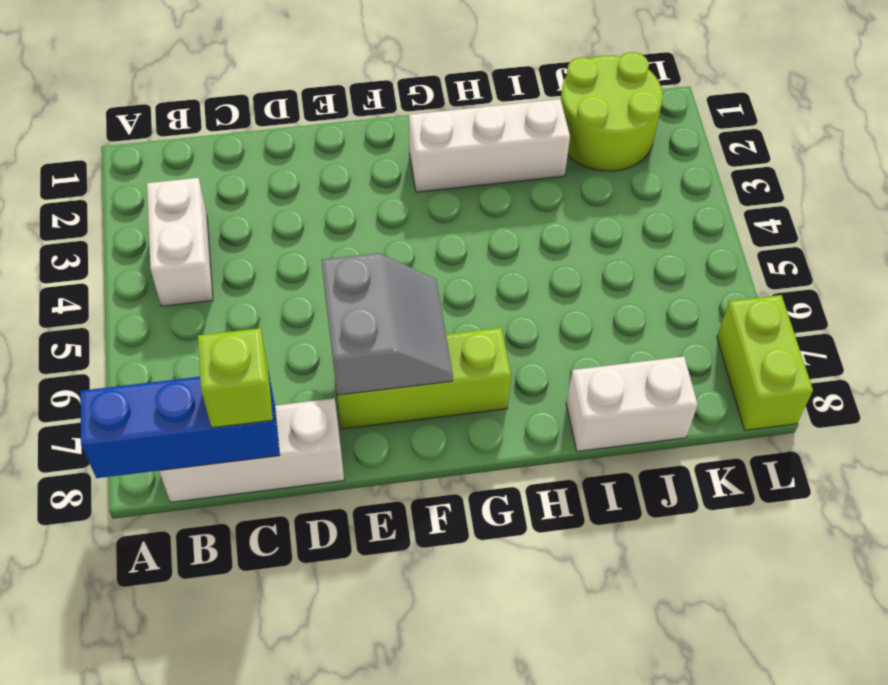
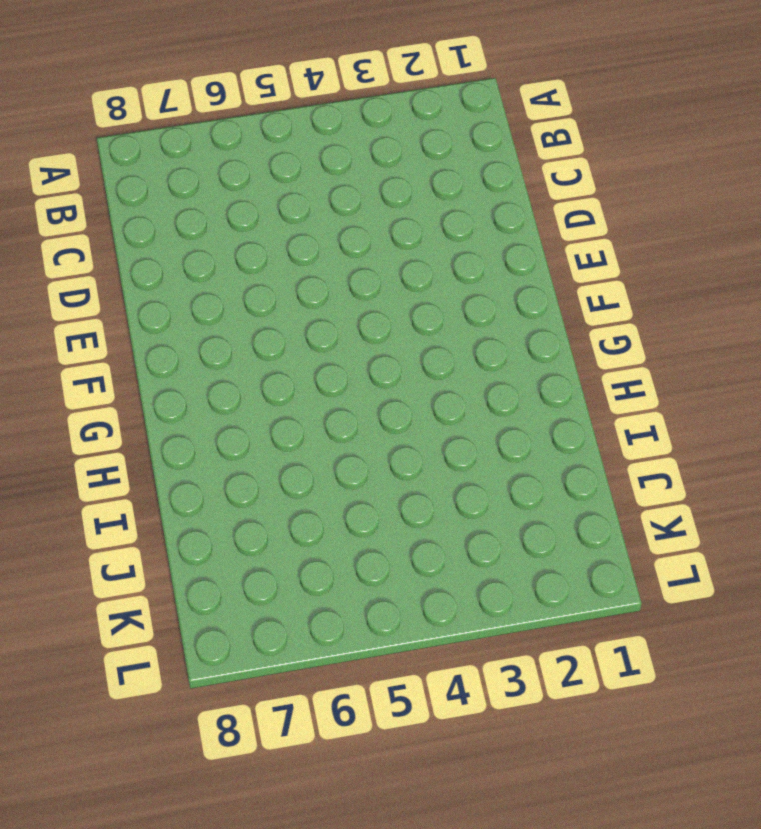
none -> white 1x2 brick [147,178,213,306]
none -> white 1x3 brick [159,398,344,502]

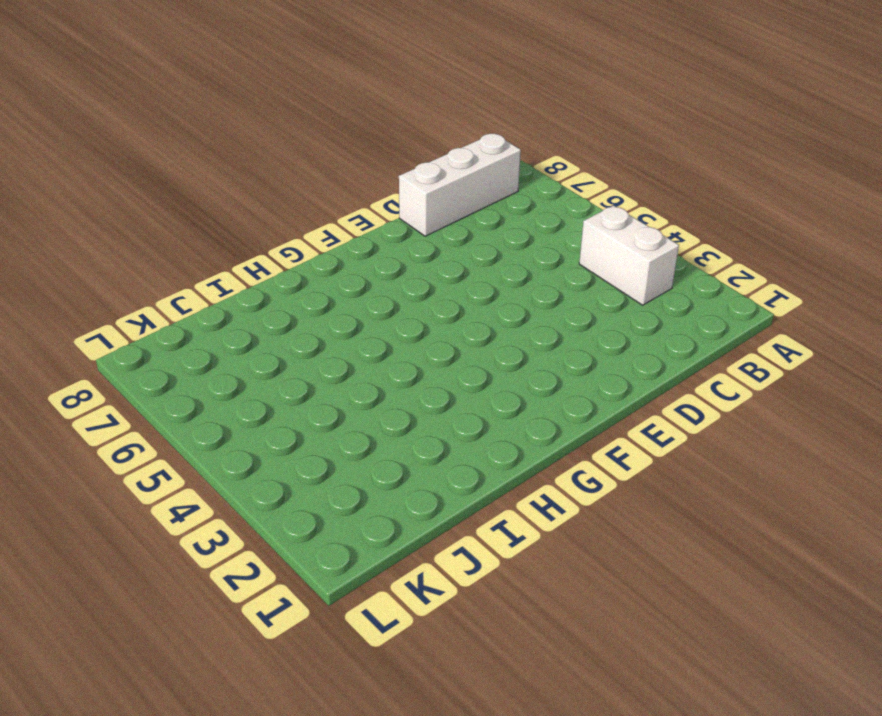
none -> lime 1x3 brick [333,328,511,429]
none -> white 1x3 brick [409,99,570,192]

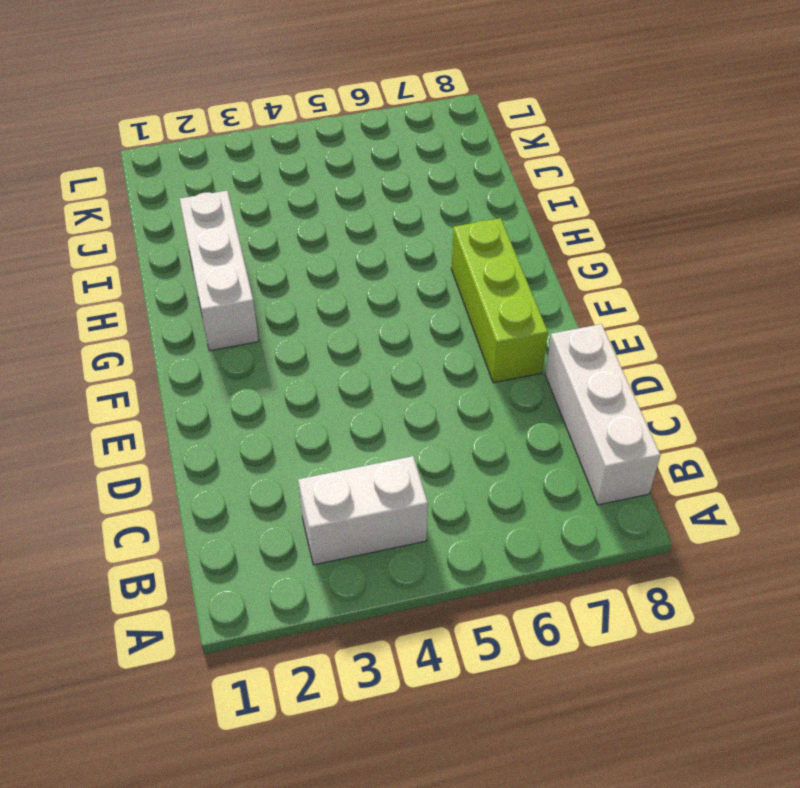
none -> white 1x2 brick [566,357,698,451]
none -> lime 2x2 round brick [561,52,663,171]

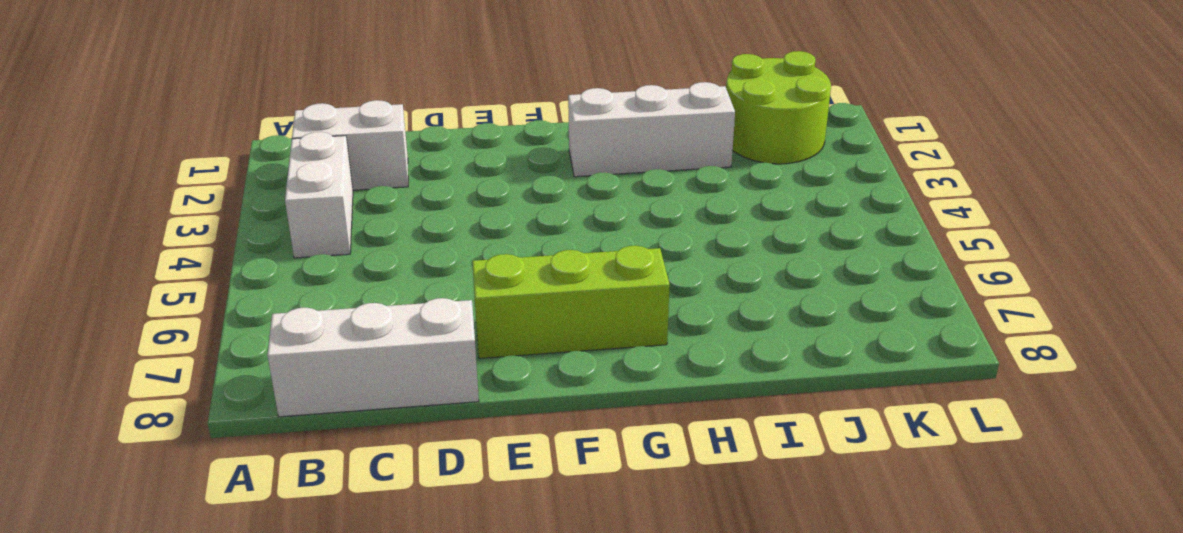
white 1x2 brick [292,100,408,190] -> white 1x2 brick moved to [566,357,698,451]
none -> lime 1x2 brick [717,295,813,430]
none -> blue 1x3 brick [80,371,280,478]

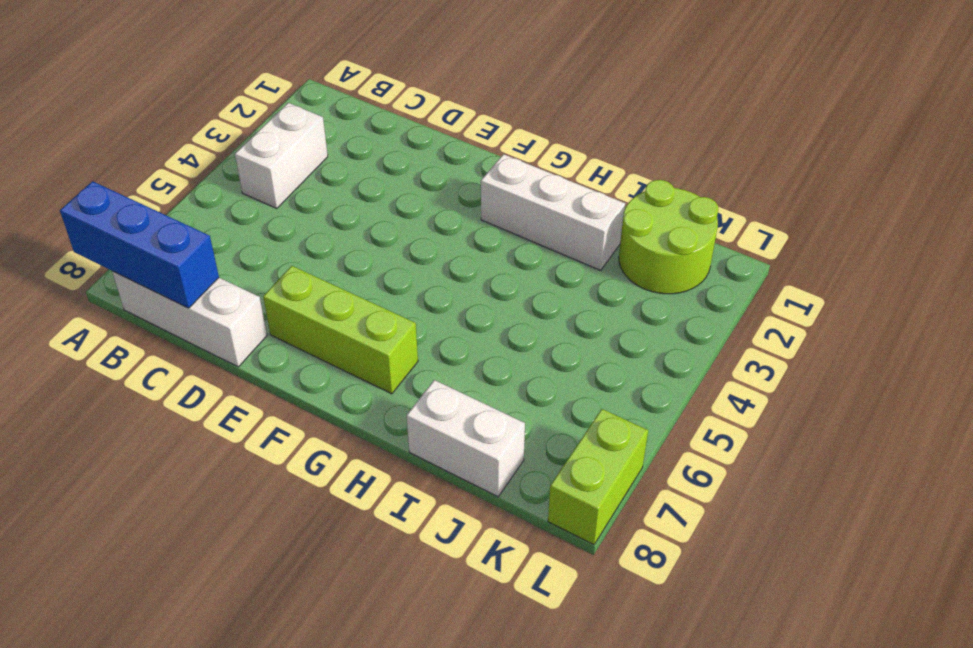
none -> grey 2x2 slope [322,253,453,395]
none -> lime 1x1 brick [198,328,273,428]

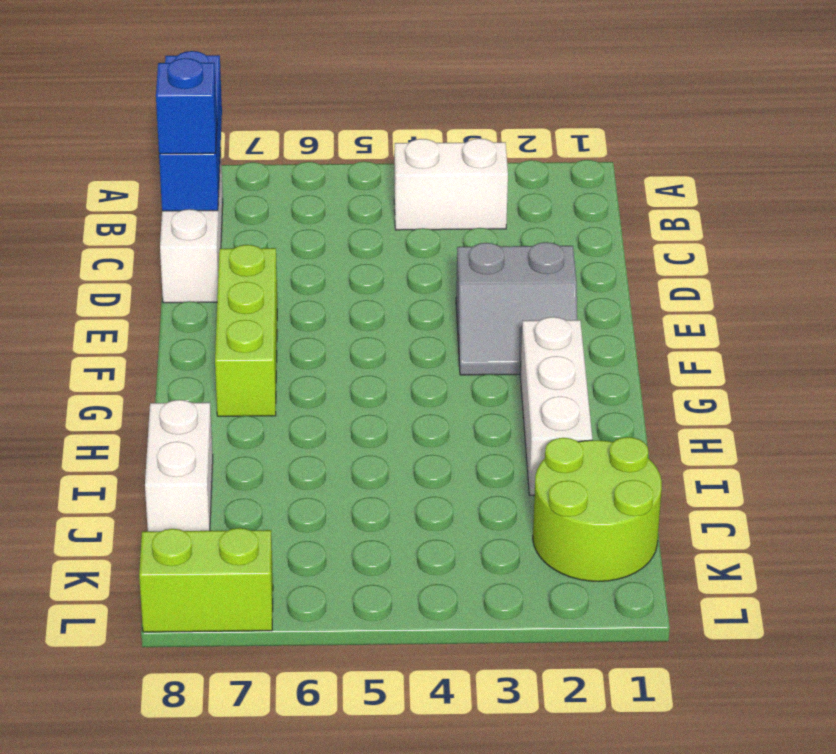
blue 1x1 brick [156,58,217,154] -> lime 1x1 brick [198,328,273,428]
grey 2x2 slope [456,242,577,375] -> grey 2x2 slope moved to [322,253,453,395]

